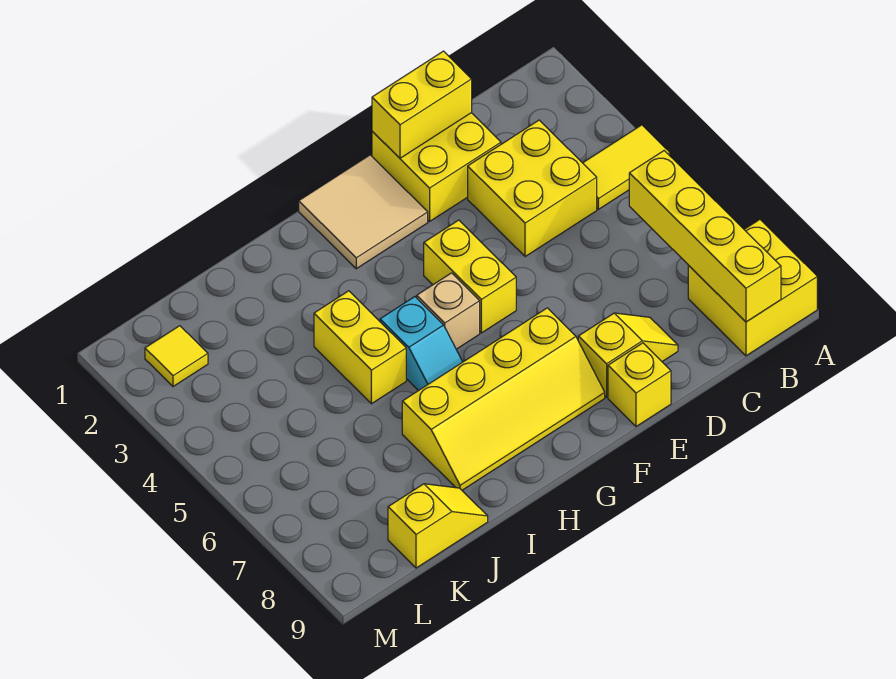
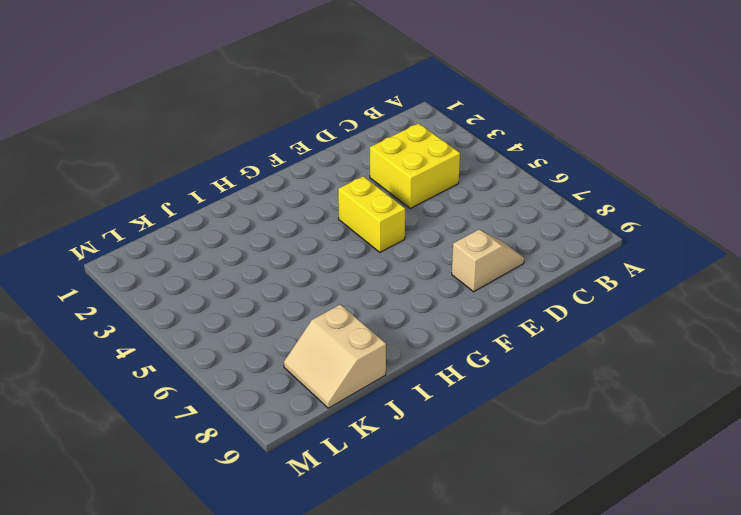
tan 1x2 slope [452,230,524,292] -> yellow 1x2 slope [578,313,678,397]
tan 2x2 slope [284,304,386,408] -> yellow 1x2 slope [388,484,488,568]
none -> yellow 1x2 tile [583,125,670,209]
none -> yellow 2x2 brick [688,220,817,356]
none -> yellow 2x2 brick [372,113,501,221]

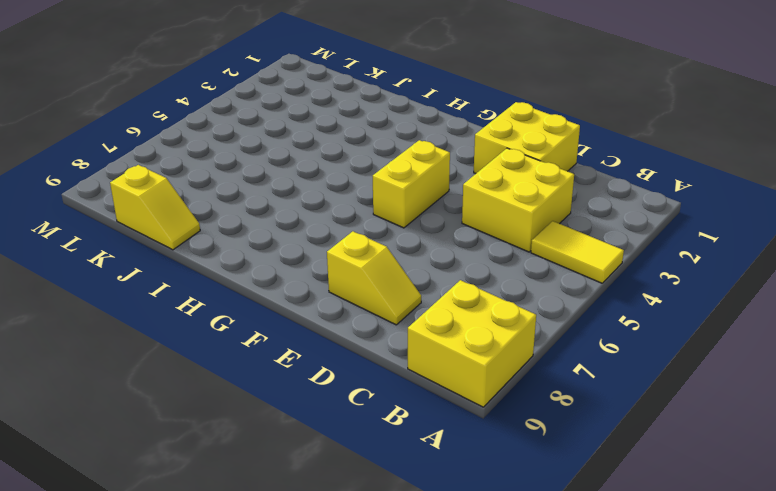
none -> yellow 1x1 brick [608,343,671,426]
none -> tan 2x2 tile [299,155,428,269]
none -> yellow 2x4 slope [402,308,605,490]

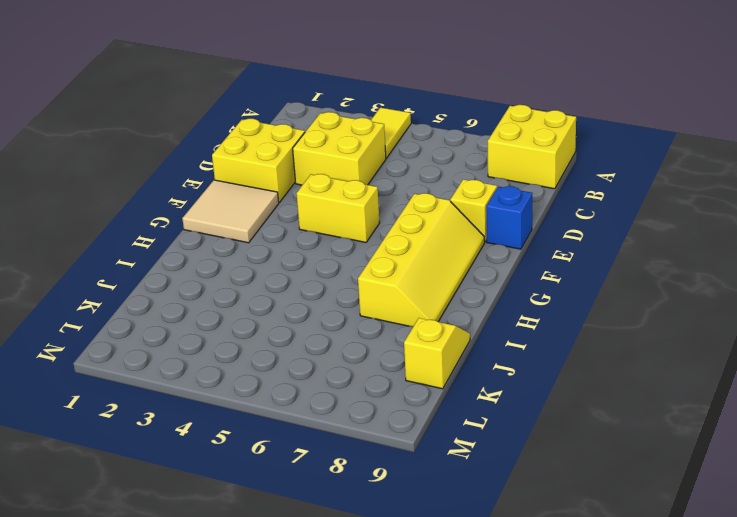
blue 1x1 brick [486,186,532,249] -> yellow 1x1 brick [608,343,671,426]
none -> tan 1x1 brick [417,273,480,349]
none -> cyan 1x2 slope [380,297,462,391]
none -> yellow 1x2 brick [314,291,406,404]

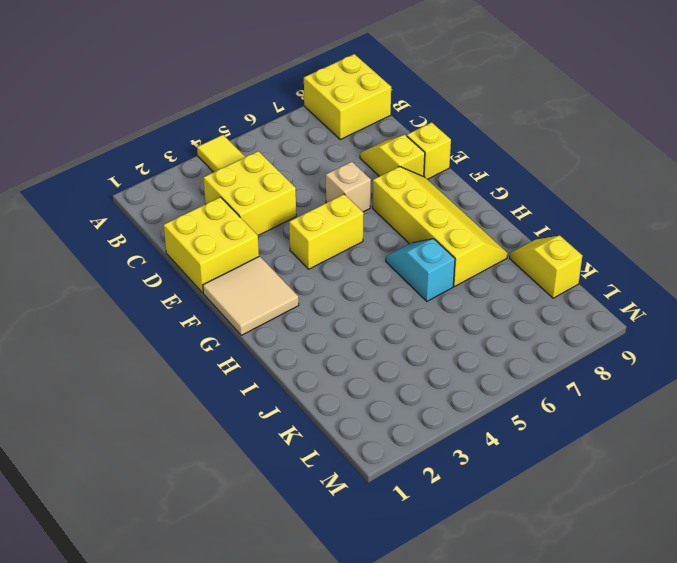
tan 1x1 brick [326,162,371,212] -> tan 1x1 brick moved to [417,273,480,349]
cyan 1x2 slope [386,239,455,301] -> cyan 1x2 slope turned to [380,297,462,391]
none -> yellow 1x2 brick [314,291,406,404]
none -> yellow 1x1 tile [145,326,208,386]
none -> yellow 1x4 brick [629,151,781,322]

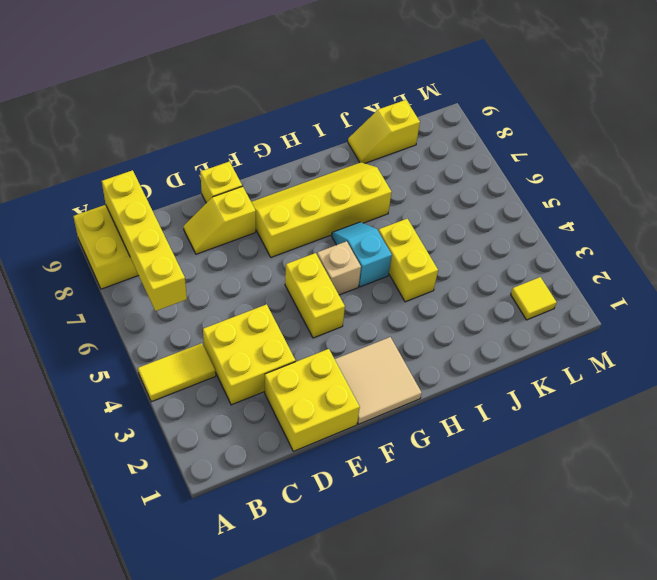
none -> yellow 1x2 brick [372,51,472,158]

